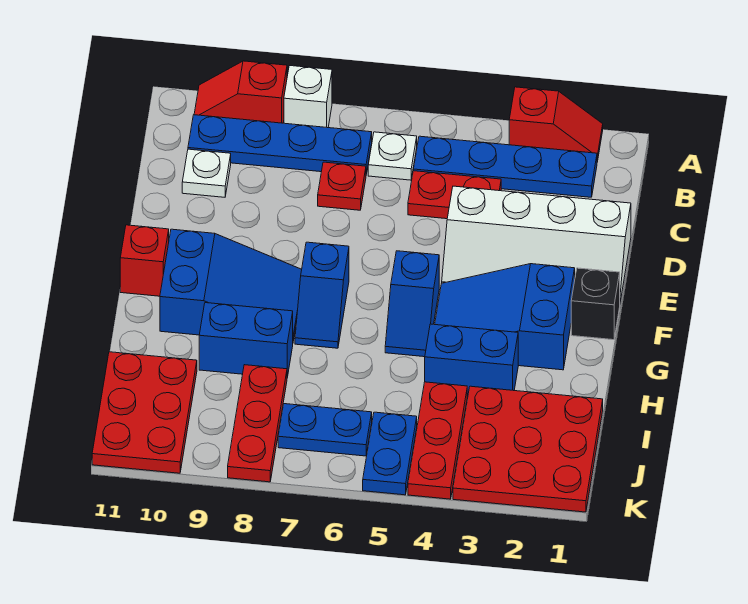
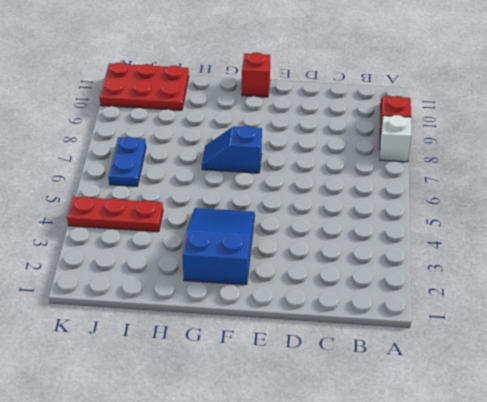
none -> red 1x2 slope [509,87,603,162]
none -> blue 1x4 plate [414,136,597,197]
none -> white 1x1 plate [368,132,417,180]

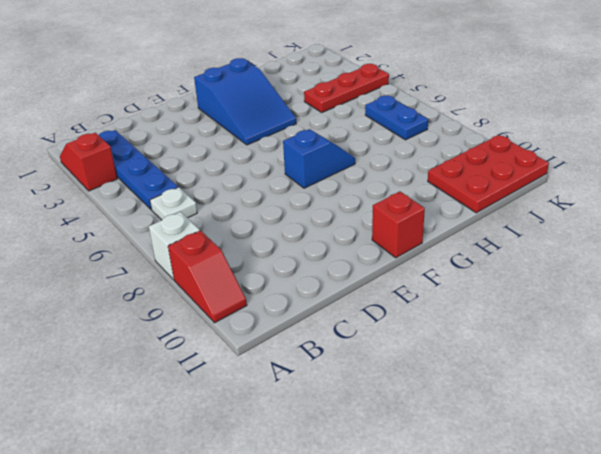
none -> blue 1x4 plate [188,115,372,174]
none -> red 1x2 plate [408,171,501,219]
none -> red 1x1 plate [318,162,366,210]

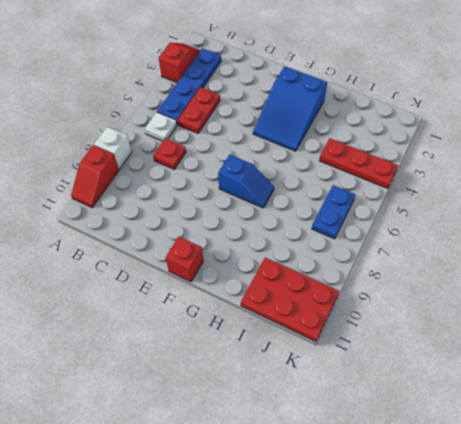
none -> blue 1x4 plate [188,115,372,174]
none -> white 1x1 plate [182,149,231,197]
none -> white 2x4 slope [442,186,631,302]

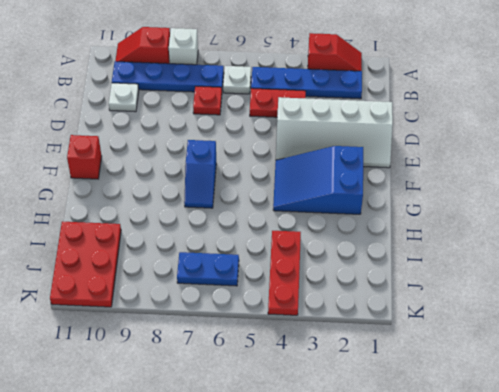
none -> black 1x1 brick [571,268,620,340]
none -> blue 1x2 slope [385,251,439,357]
none -> blue 2x3 slope [160,229,302,341]

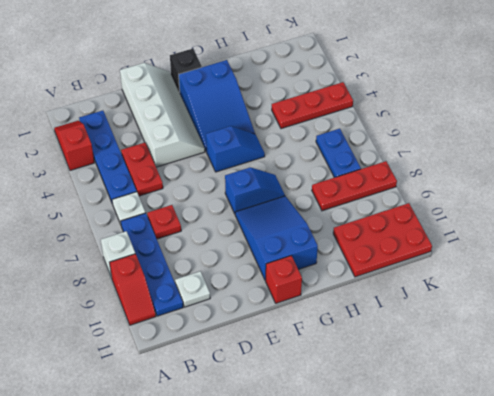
none -> blue 1x2 brick [425,324,518,396]
none -> blue 1x2 brick [199,303,293,377]
none -> red 3x3 plate [453,386,603,512]

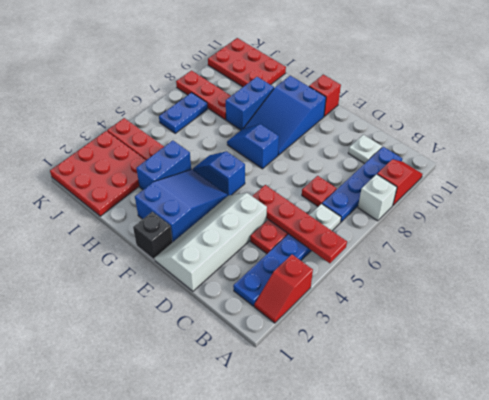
red 1x4 plate [253,185,347,263] -> none
none -> blue 1x2 plate [363,412,417,495]

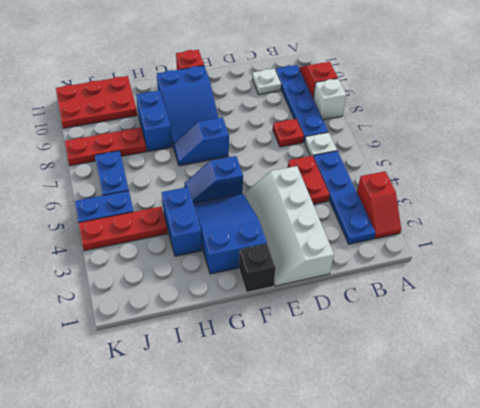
none -> red 3x3 plate [453,386,603,512]

